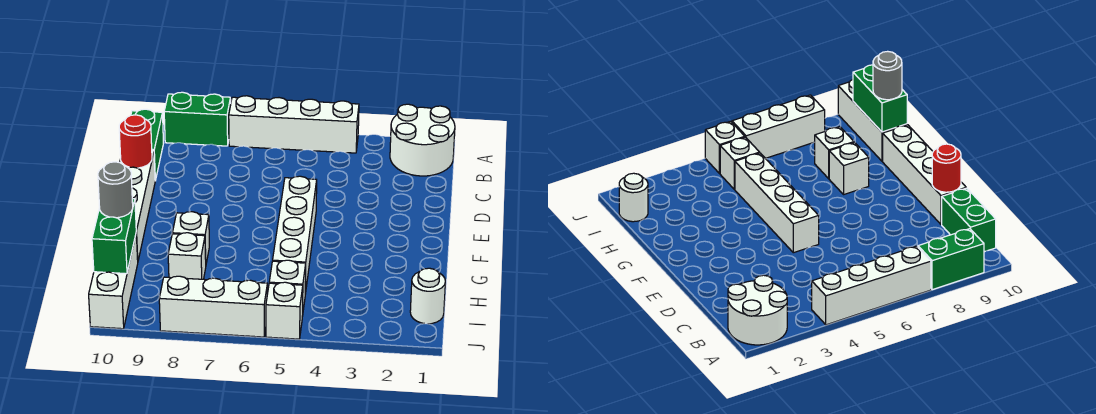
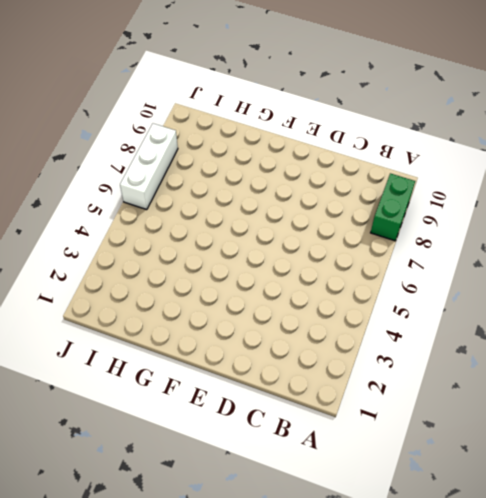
none -> white 2x2 round brick [390,104,455,176]
none -> white 1x4 brick [229,96,359,153]
none -> green 1x2 brick [131,109,163,181]

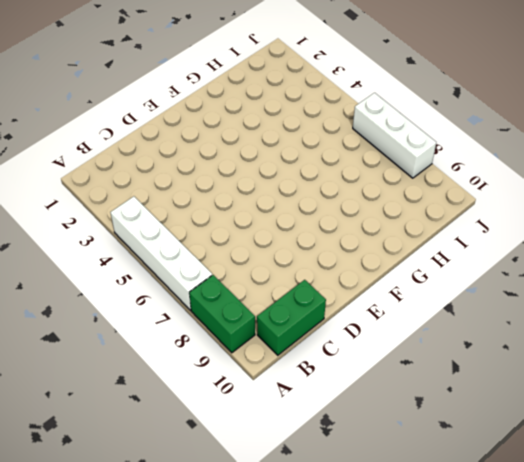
none -> white 2x2 round brick [390,104,455,176]
none -> white 1x4 brick [120,150,155,260]
none -> white 1x4 brick [273,176,317,294]

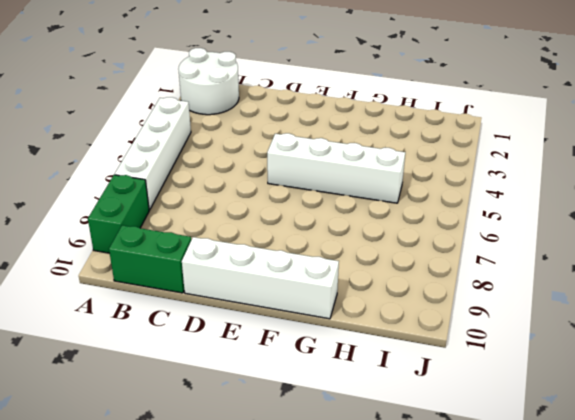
none -> white 1x1 brick [173,212,209,263]
none -> white 1x1 brick [168,233,206,279]
none -> white 1x3 brick [89,235,138,329]

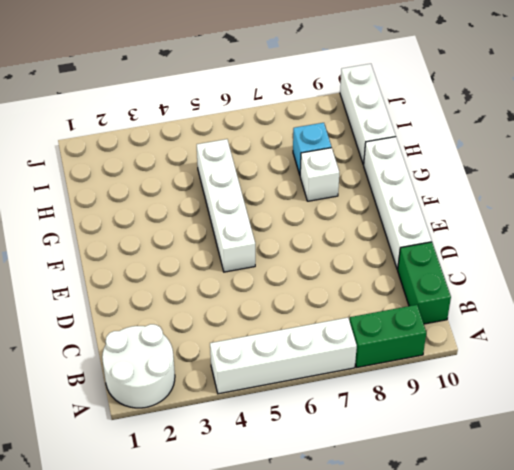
cyan 1x1 brick [293,123,331,175] -> white 1x1 brick [168,233,206,279]
none -> white 1x1 round brick [410,268,445,324]
none -> white 1x1 brick [269,260,306,310]
none -> white 1x1 brick [266,282,303,339]

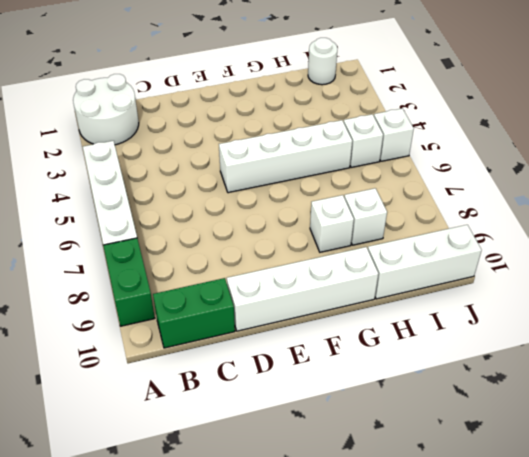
none -> white 1x3 brick [159,276,267,337]
none -> red 1x1 round brick [119,115,152,168]
none -> green 1x2 brick [92,199,136,274]

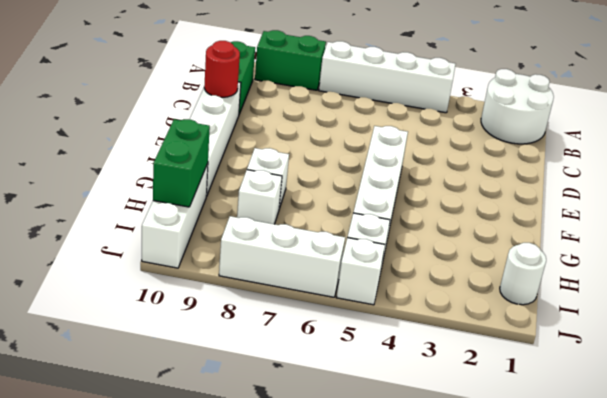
none -> grey 1x1 round brick [98,162,133,218]

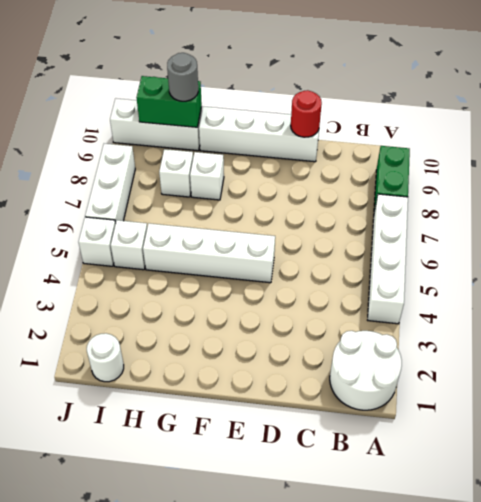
none -> green 1x2 brick [131,109,163,181]

